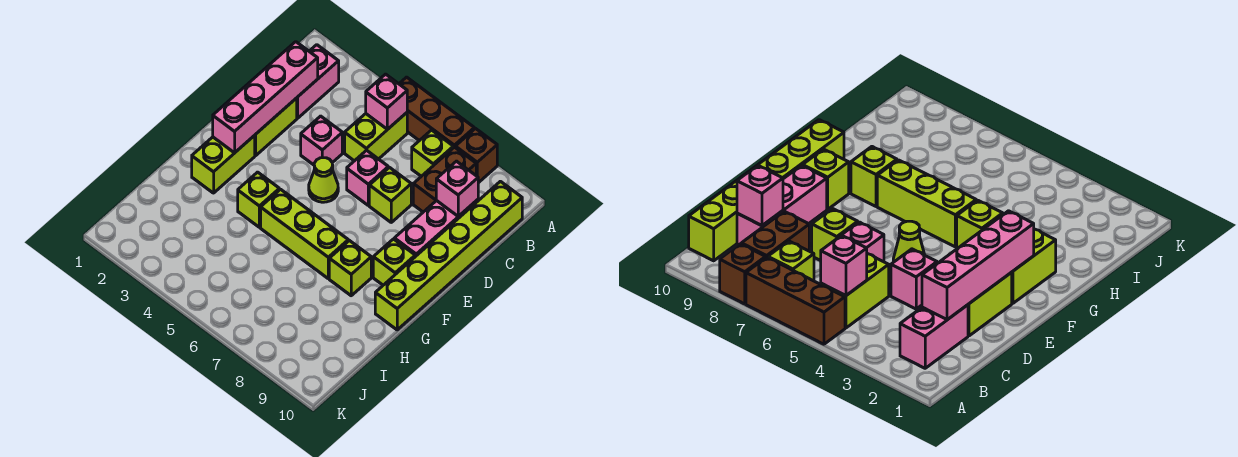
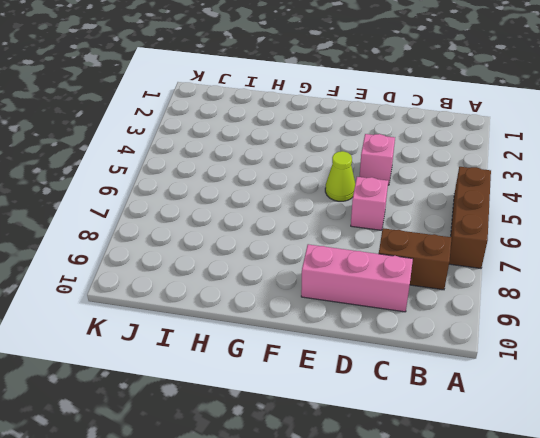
none -> brown 1x1 brick [455,129,497,183]
none -> pink 1x2 brick [297,45,339,118]
none -> lime 1x2 brick [345,113,407,161]

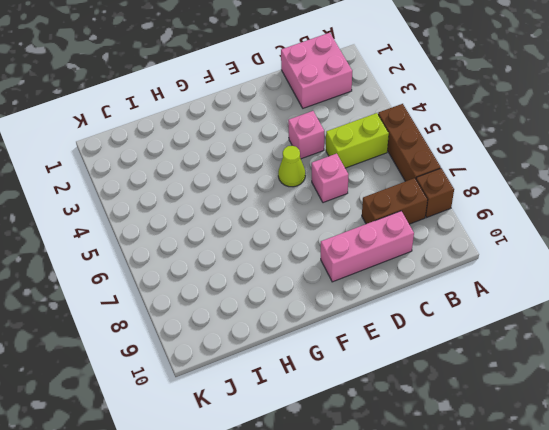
pink 2x2 brick [281,33,352,108] -> pink 1x2 brick [297,45,339,118]
none -> lime 1x1 brick [412,130,453,176]
none -> lime 1x6 brick [375,181,522,330]
none -> lime 1x2 brick [255,98,297,156]

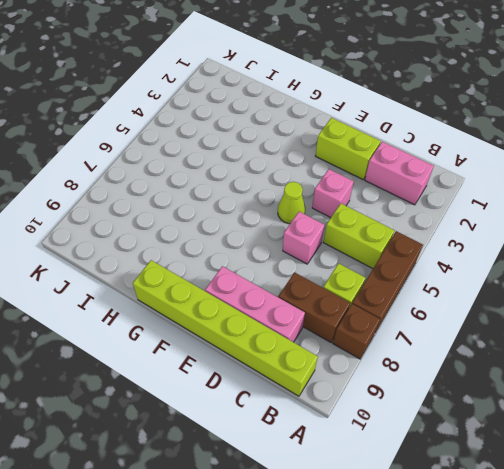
none -> lime 1x1 brick [369,168,411,222]
none -> lime 1x2 brick [192,135,255,193]
none -> lime 1x1 brick [373,239,415,285]

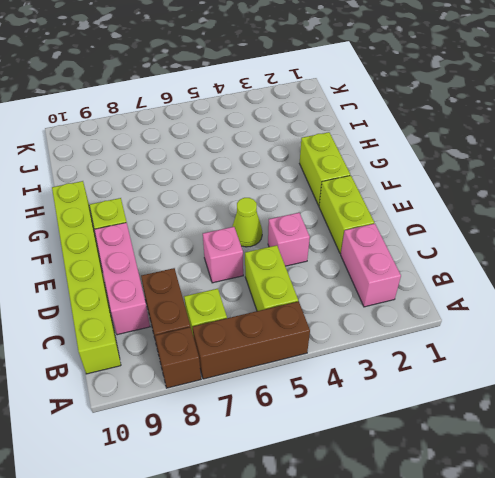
none -> lime 1x1 brick [369,168,411,222]
none -> lime 1x1 brick [238,172,279,227]
none -> lime 1x3 brick [261,189,348,278]

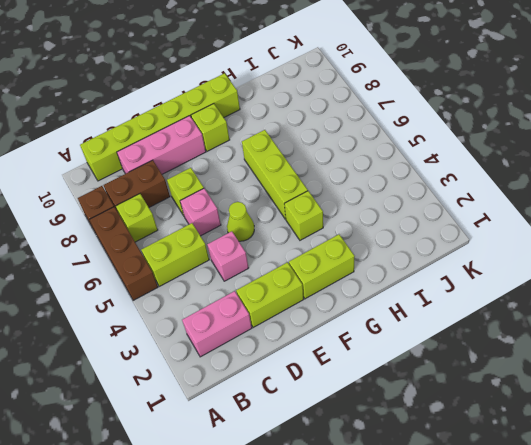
none -> lime 1x1 brick [329,241,371,296]
none -> pink 1x1 brick [366,74,407,130]
none -> pink 1x4 brick [213,42,318,153]

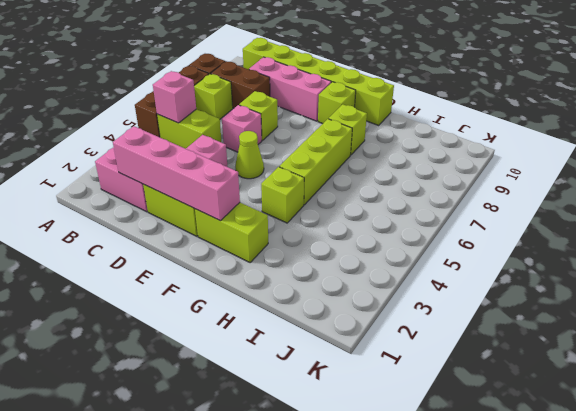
none -> pink 1x1 brick [436,161,478,216]

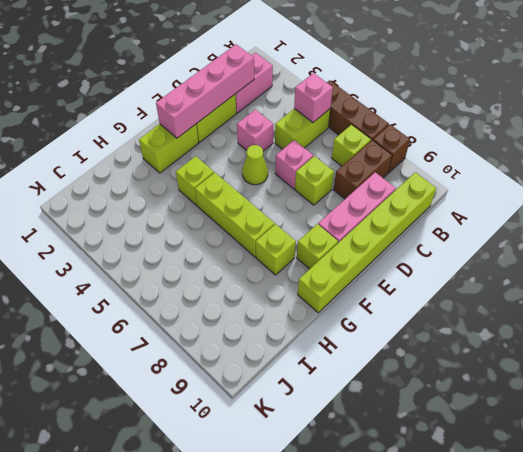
none -> pink 1x1 brick [436,161,478,216]

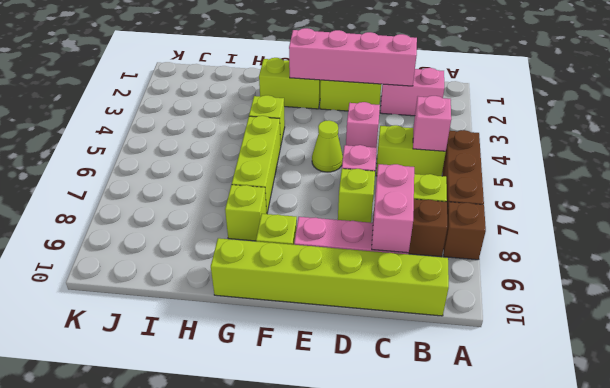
pink 1x2 brick [372,164,414,253] -> pink 1x1 brick [436,161,478,216]

